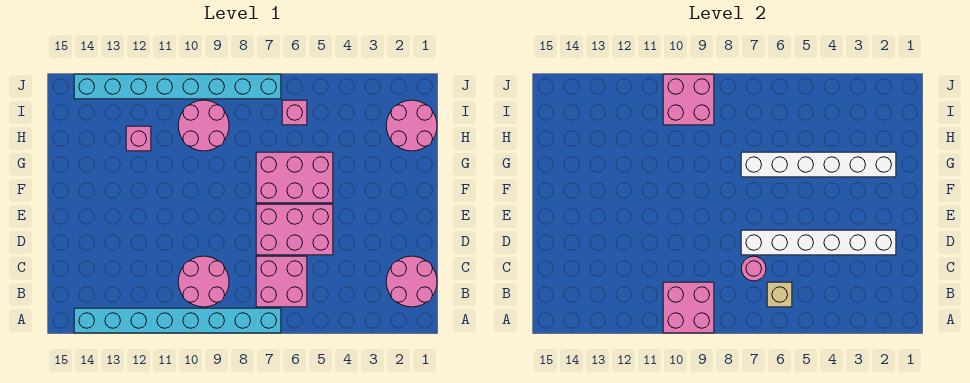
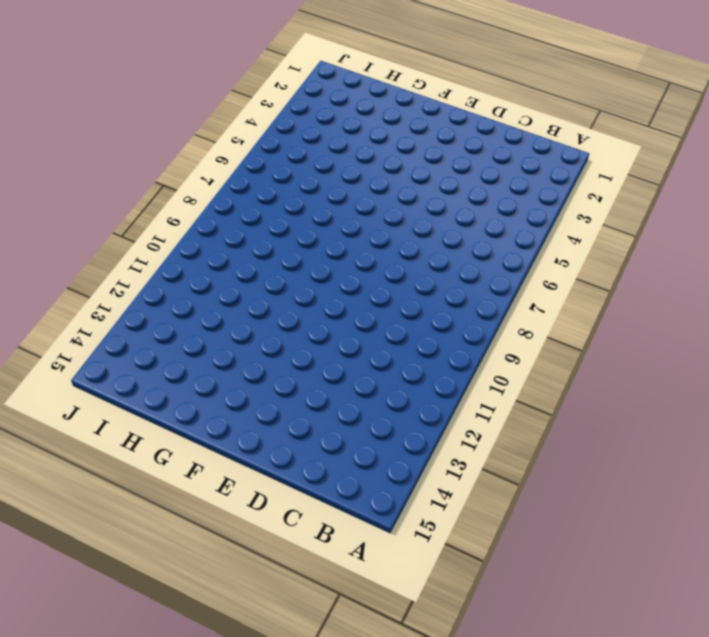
none -> cyan 1x8 brick [74,308,281,333]
none -> pink 2x2 round brick [386,256,437,307]
none -> pink 2x2 brick [256,256,307,307]

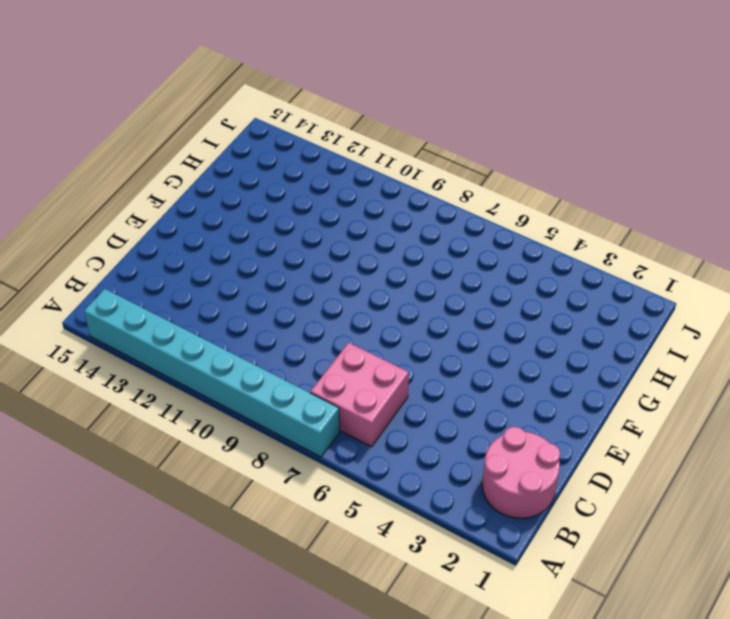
none -> pink 2x2 round brick [178,256,229,307]
none -> pink 2x3 brick [256,204,333,255]
none -> pink 2x3 brick [256,152,333,203]

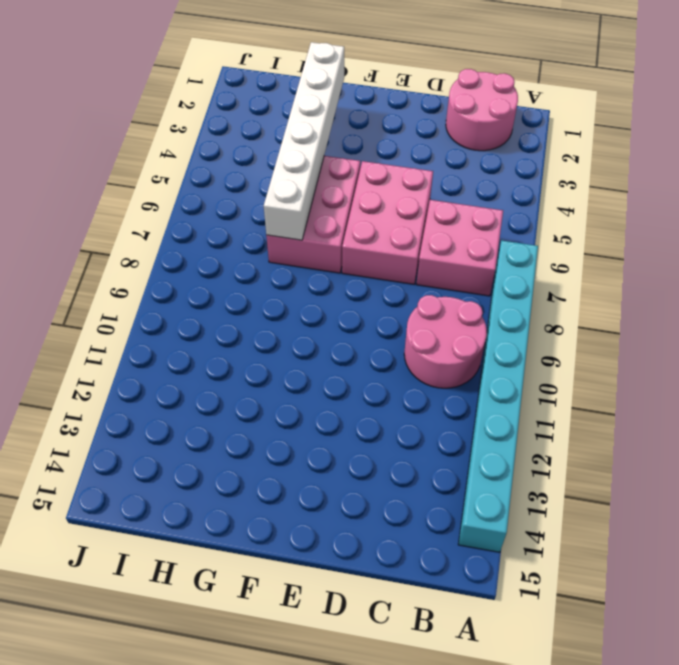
none -> pink 2x2 round brick [386,100,437,151]
none -> pink 2x2 round brick [178,100,229,151]
none -> pink 1x1 brick [126,126,151,151]

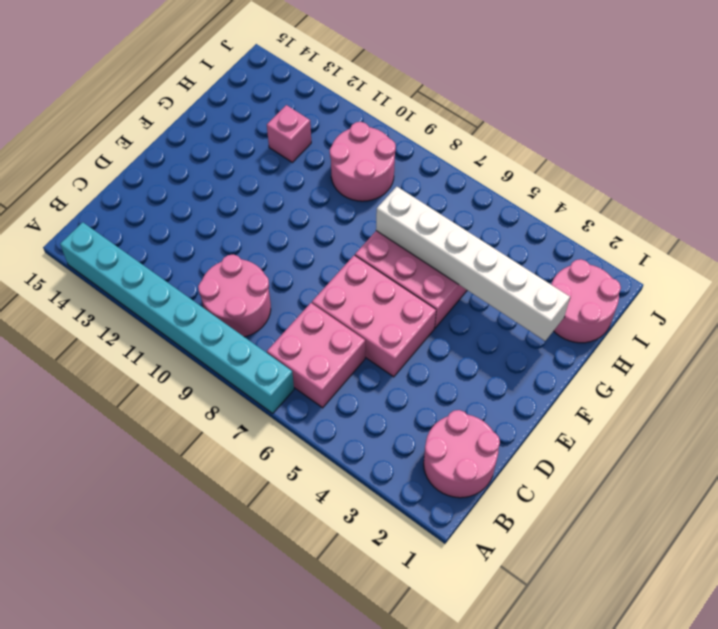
none -> pink 1x1 brick [282,100,307,125]
none -> cyan 1x8 brick [74,74,281,99]
none -> pink 2x2 brick [663,282,714,333]

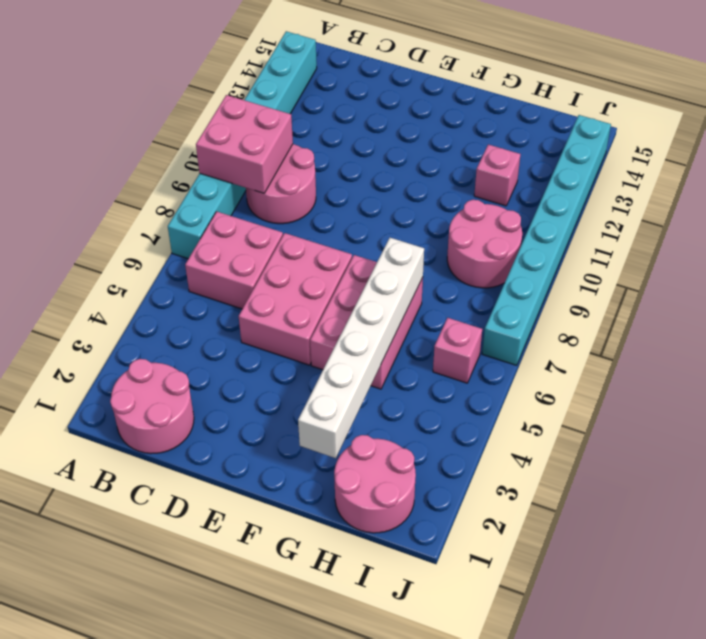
none -> tan 1x1 brick [767,282,792,307]
none -> pink 1x1 round brick [741,256,766,281]
none -> white 1x6 brick [741,230,896,255]

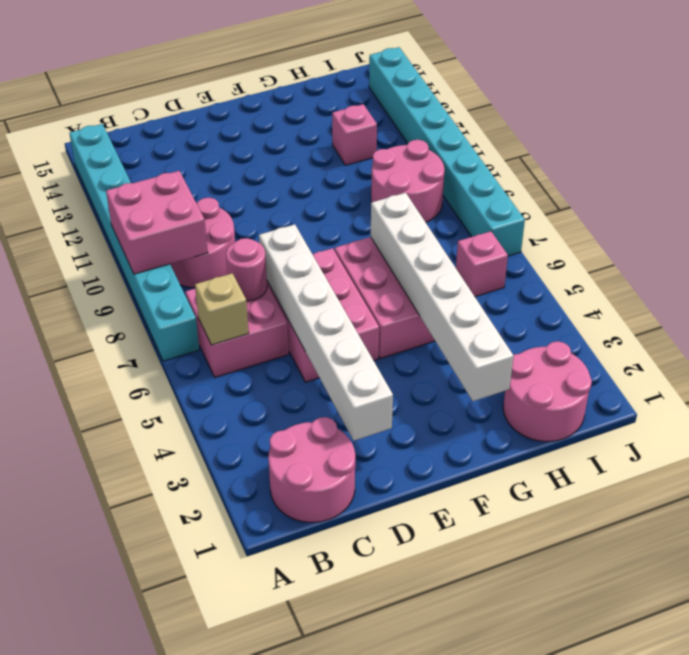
none -> pink 2x2 brick [663,74,714,125]

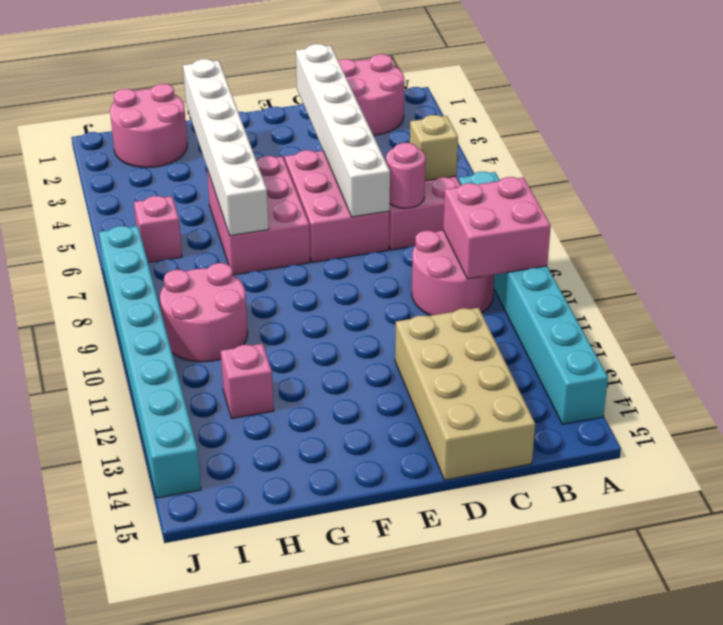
tan 2x4 brick [395,308,535,480] -> none
none -> pink 2x2 brick [663,74,714,125]

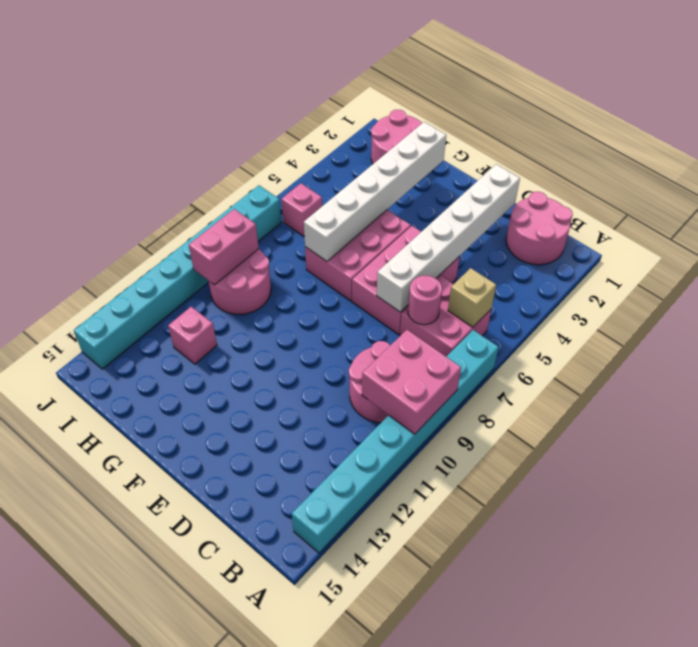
pink 1x2 brick [189,209,259,285] -> pink 2x2 brick [663,74,714,125]

